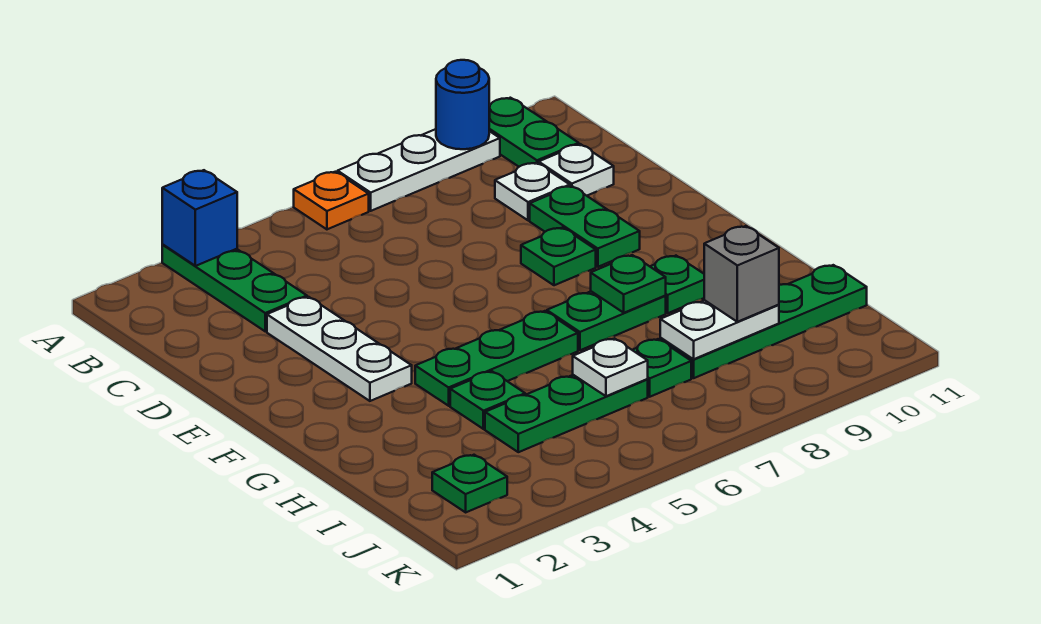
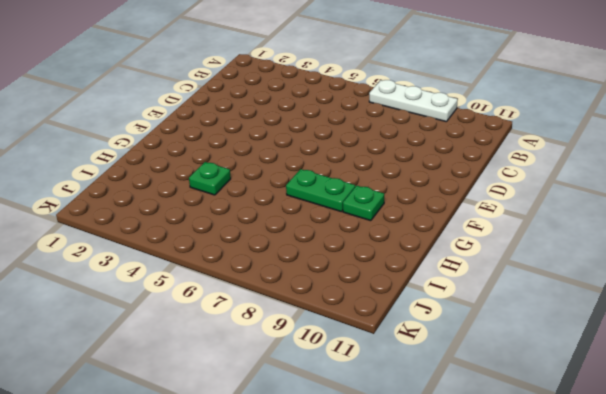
none -> green 1x3 plate [162,245,307,331]
none -> orange 1x1 plate [294,172,369,229]
none -> green 1x2 plate [489,98,579,167]

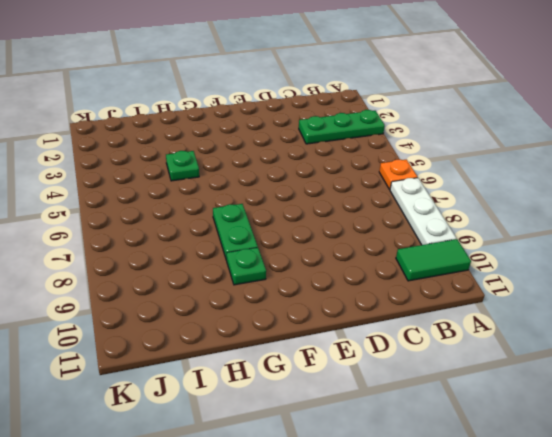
green 1x2 tile [396,239,471,281] -> green 1x2 plate [489,98,579,167]
none -> white 1x1 plate [495,163,570,220]
none -> white 1x1 plate [539,144,614,196]
none -> white 1x3 plate [267,297,412,401]

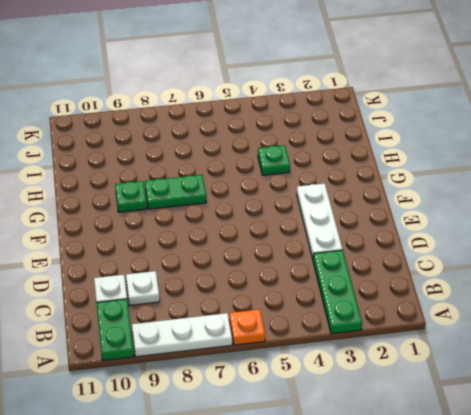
none -> green 1x2 plate [530,186,640,267]
none -> green 1x1 plate [521,228,596,285]
none -> green 1x3 plate [415,311,578,406]

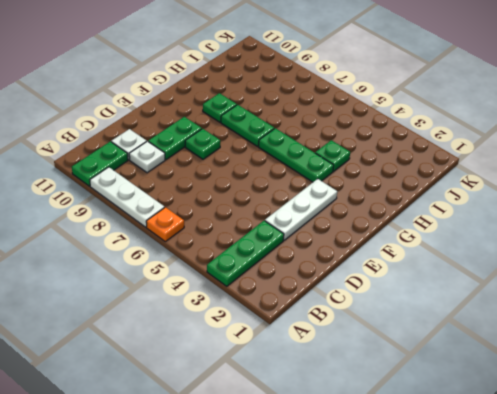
none -> green 1x3 plate [485,375,648,452]
none -> green 1x1 plate [633,339,691,397]
none -> green 1x4 plate [660,265,867,378]

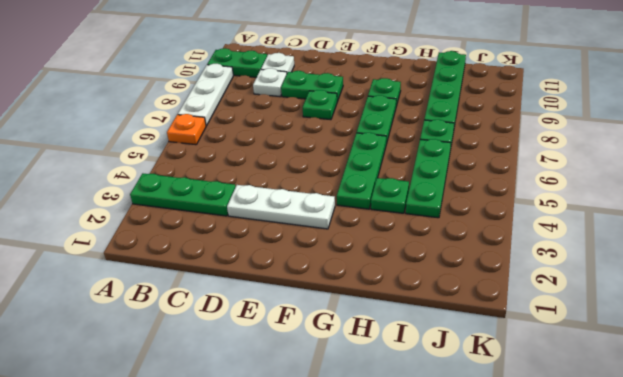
none -> green 1x1 plate [432,455,507,512]
none -> blue 1x1 brick [162,170,237,266]
none -> blue 1x1 round brick [436,60,489,149]

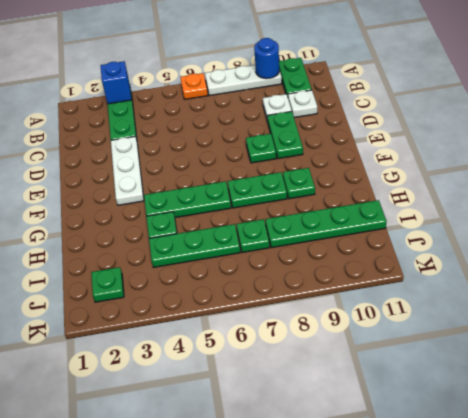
none -> green 1x1 plate [591,255,666,313]
none -> white 1x1 plate [573,338,648,396]
none -> white 1x2 plate [660,300,779,359]

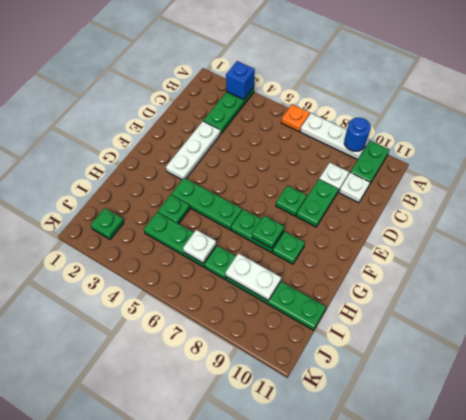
none -> grey 1x1 brick [704,226,779,322]

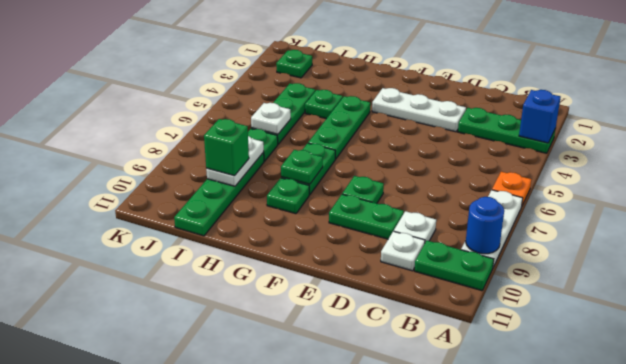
green 1x1 brick [204,119,249,176] -> grey 1x1 brick [704,226,779,322]

